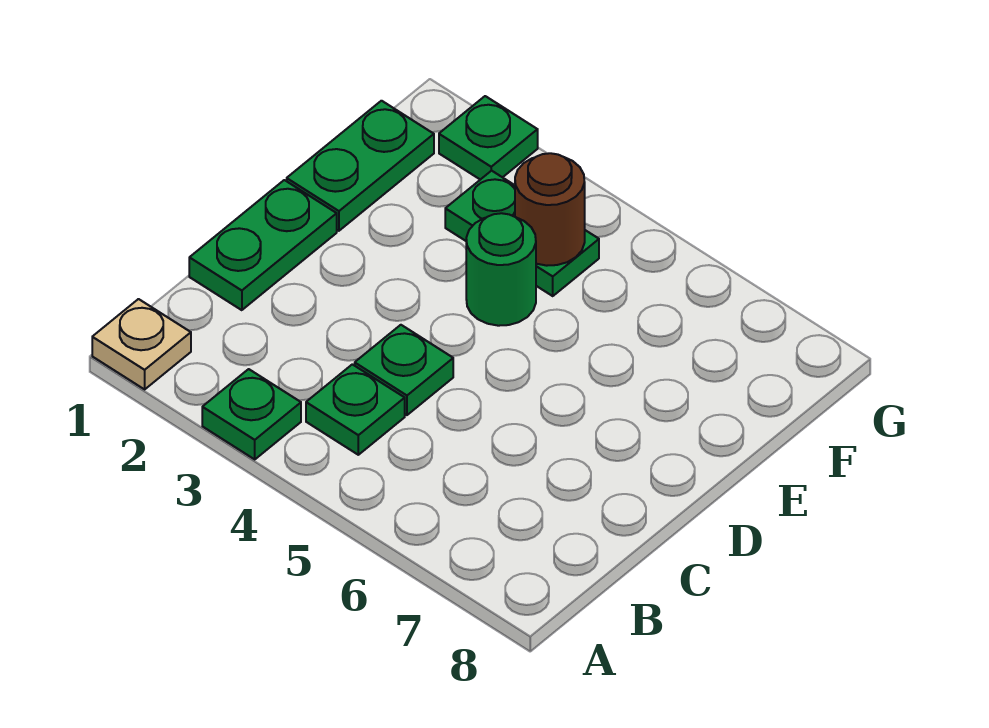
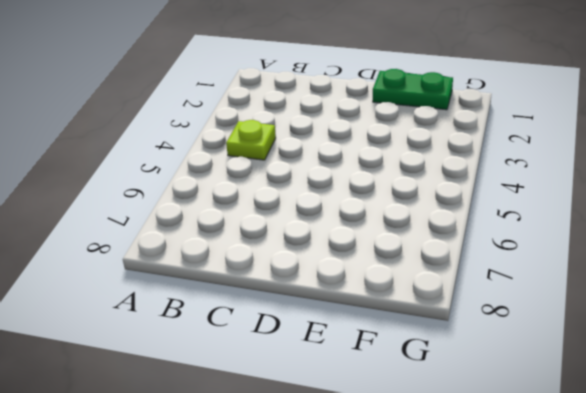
lime 1x1 plate [226,120,276,160] -> green 1x1 plate [306,364,405,455]
none -> tan 1x1 plate [92,299,191,389]
none -> green 1x1 plate [202,369,301,459]

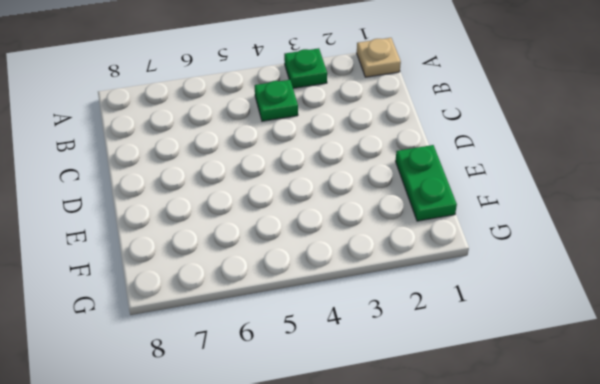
none -> green 1x2 plate [189,180,337,310]
none -> green 1x1 plate [355,325,453,415]

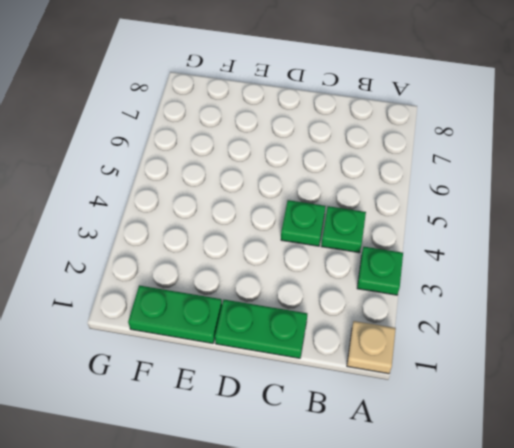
none -> green 1x1 round brick [466,213,536,326]
none -> green 1x2 plate [445,171,599,296]

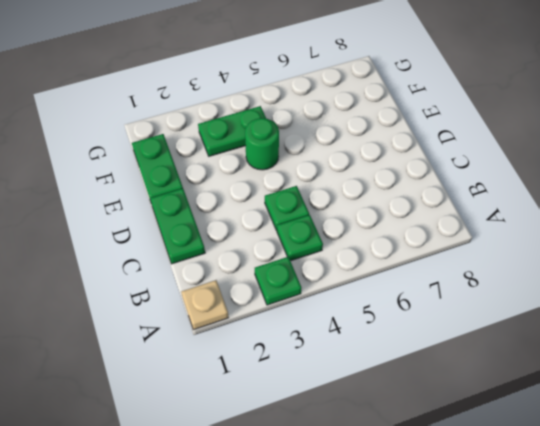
none -> green 1x1 plate [439,96,538,180]
none -> brown 1x1 round brick [515,153,585,266]

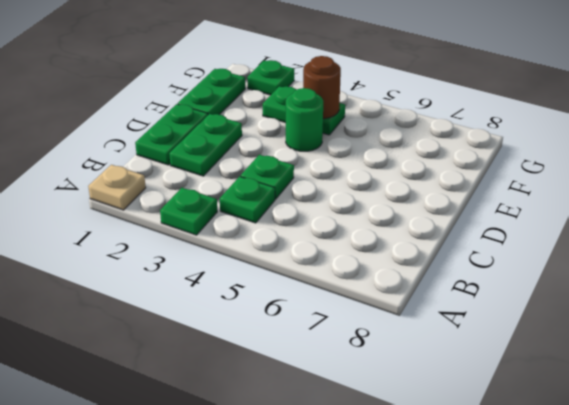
green 1x2 plate [169,114,242,176] -> none

